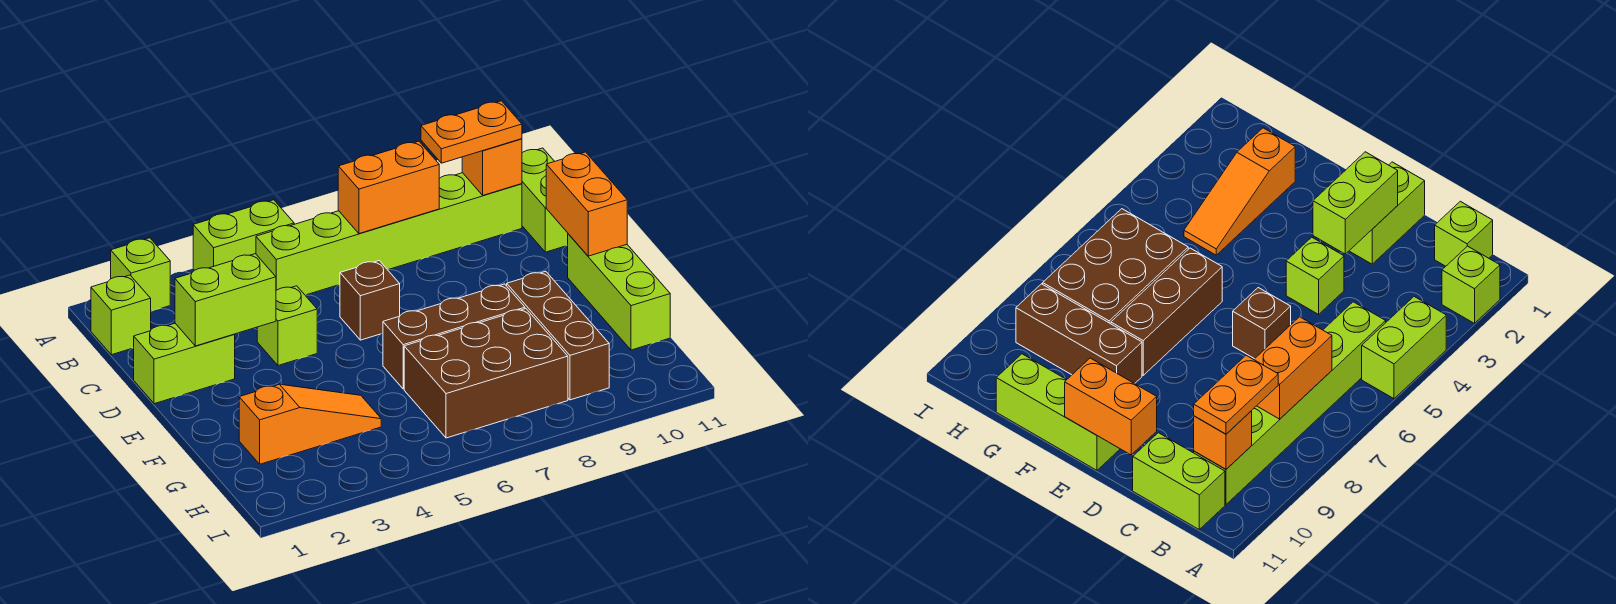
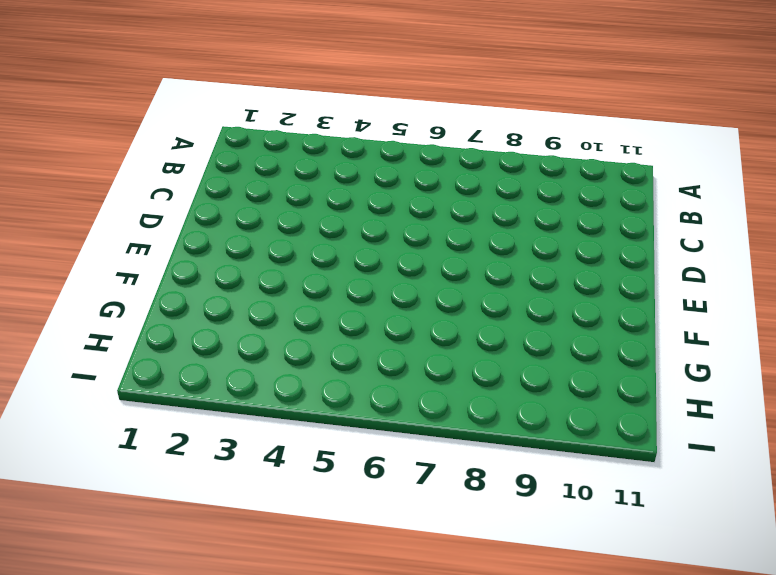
none -> lime 1x1 brick [111,238,170,311]
none -> lime 1x2 brick [193,200,294,270]
none -> lime 1x1 brick [91,275,151,355]

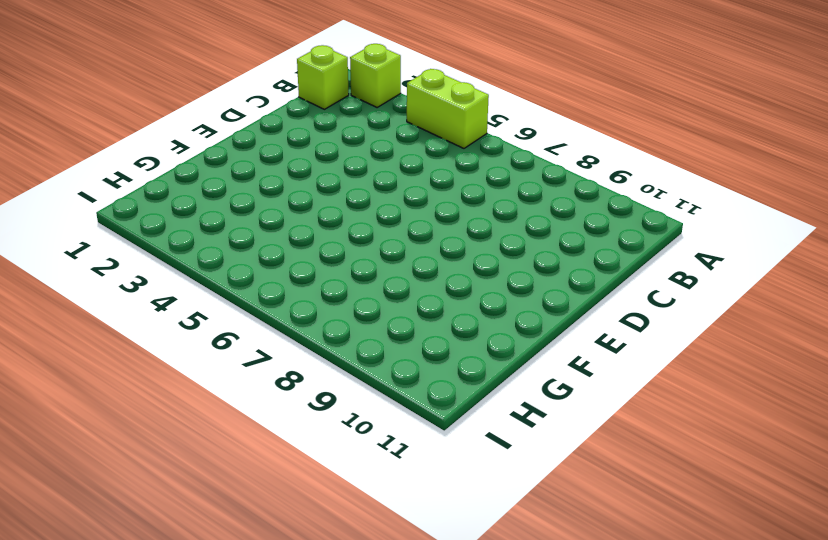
none -> lime 1x6 brick [256,173,522,295]
none -> lime 1x2 brick [522,148,568,252]
none -> lime 1x2 brick [134,323,235,404]

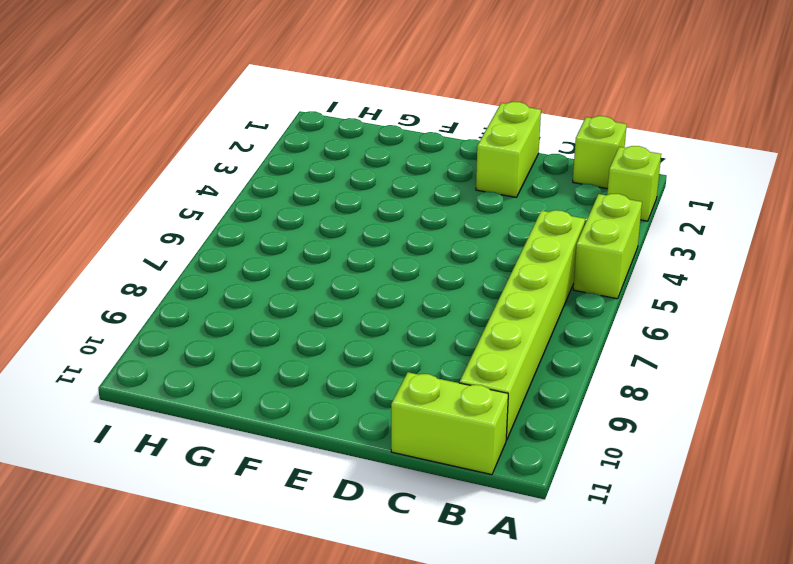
none -> lime 1x1 brick [257,286,317,365]
none -> brown 1x1 brick [340,261,400,340]
none -> lime 1x3 brick [568,234,670,350]

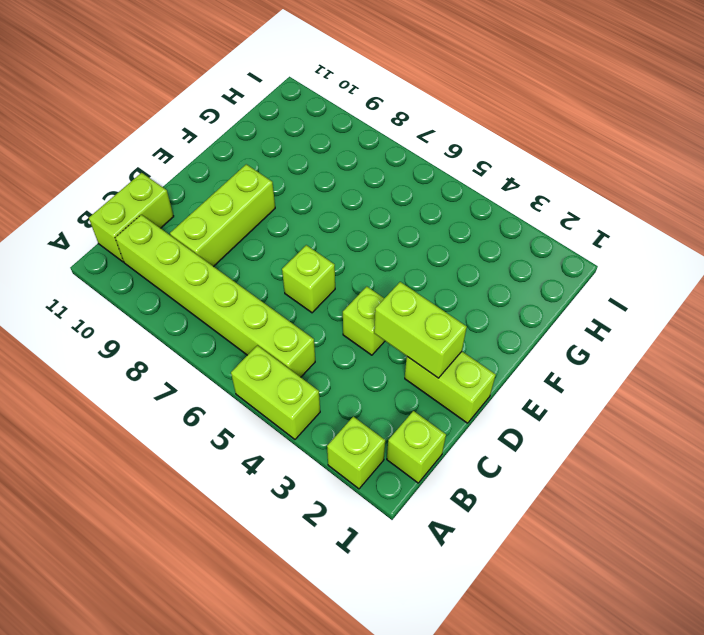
lime 1x3 brick [170,164,275,267] -> lime 1x3 brick moved to [568,234,670,350]
lime 1x1 brick [282,245,335,313] -> brown 1x1 brick [340,261,400,340]
none -> brown 1x3 brick [383,284,525,389]
none -> brown 1x3 brick [507,271,609,400]
none -> orange 1x3 slope [239,384,381,464]

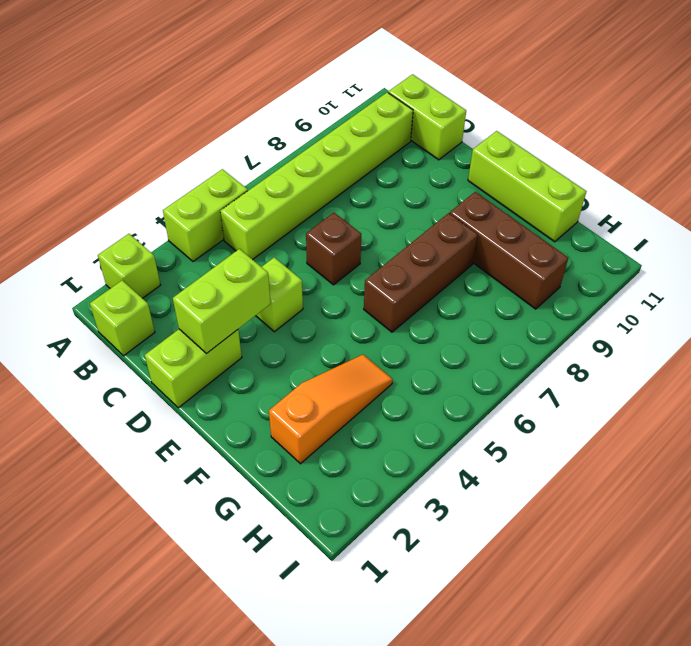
none -> brown 2x3 brick [404,309,568,438]
none -> orange 1x2 brick [338,141,439,234]
none -> orange 1x1 brick [462,139,522,195]

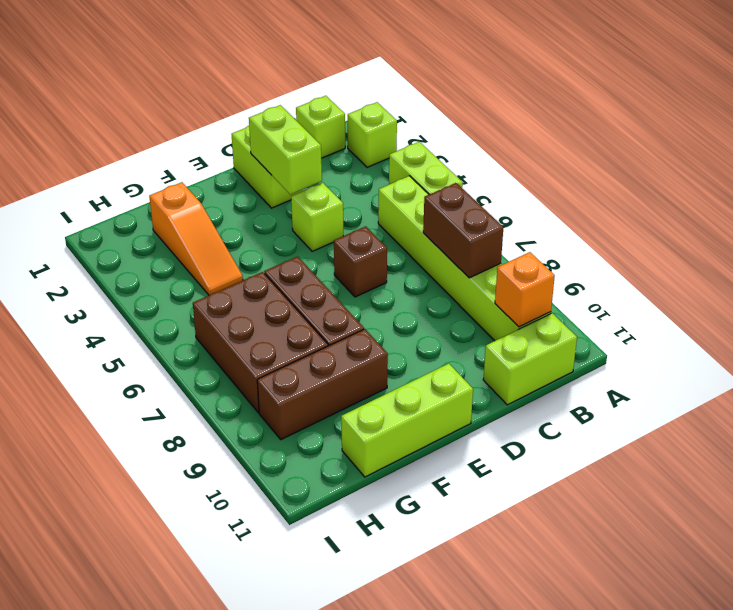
brown 1x2 brick [423,183,503,278] -> orange 1x2 brick [338,141,439,234]
none -> orange 1x2 brick [546,152,627,256]
none -> orange 1x2 plate [421,101,522,163]

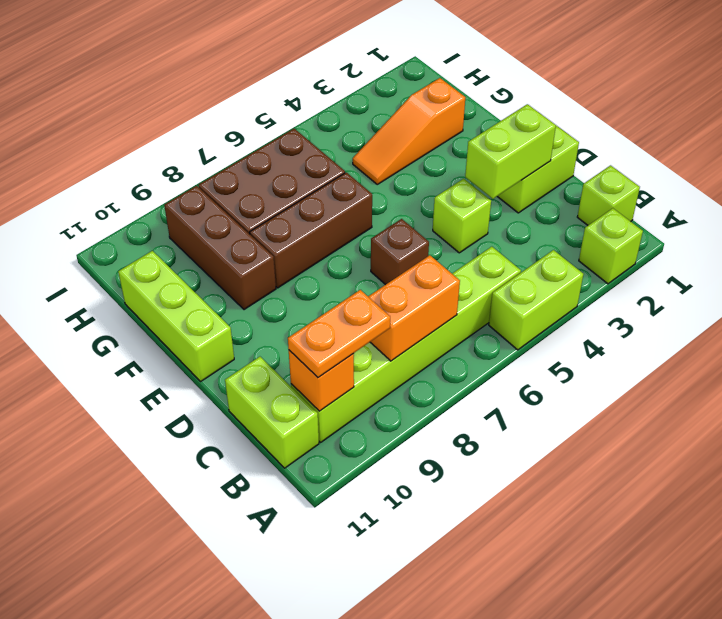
none -> orange 1x2 brick [546,152,627,256]

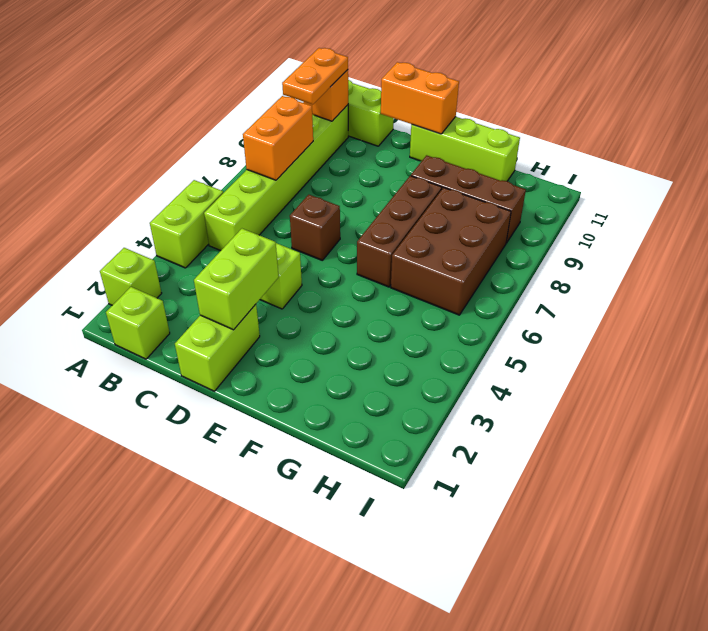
none -> orange 1x3 slope [239,384,381,464]

